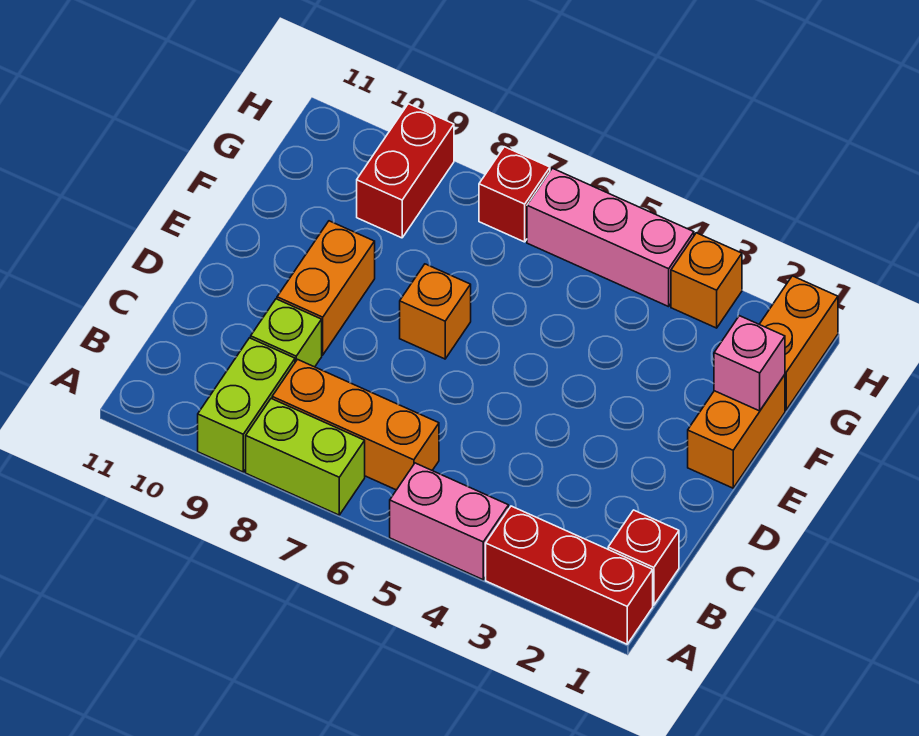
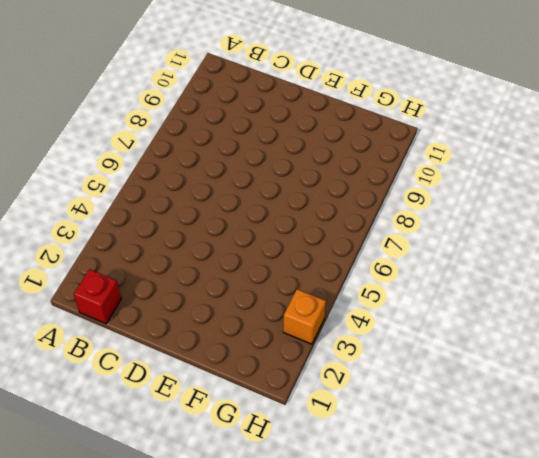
none -> red 1x3 brick [486,506,653,644]
none -> pink 1x2 brick [390,463,509,580]
none -> lime 1x2 brick [246,399,365,515]

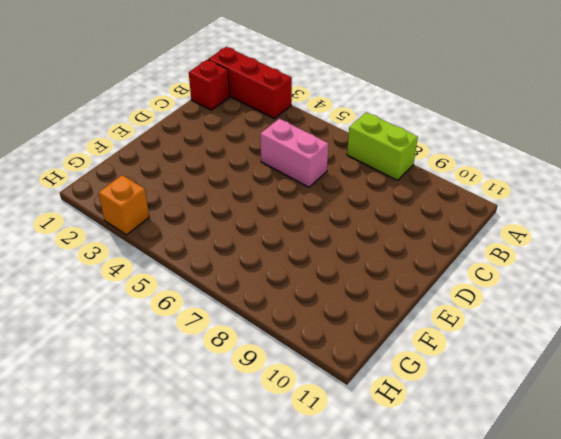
pink 1x2 brick [260,119,328,187] -> pink 1x2 brick moved to [390,463,509,580]
none -> lime 1x2 brick [198,338,295,472]
none -> orange 1x3 brick [272,359,439,490]
none -> lime 1x1 brick [251,299,322,367]

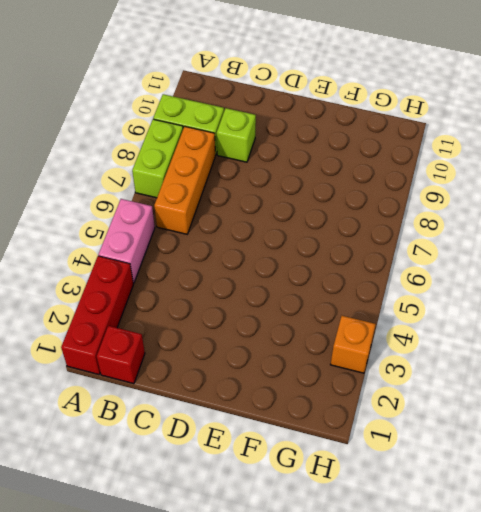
none -> orange 1x2 brick [277,221,375,355]
none -> orange 1x2 brick [688,375,785,488]
none -> orange 1x1 brick [400,264,471,359]

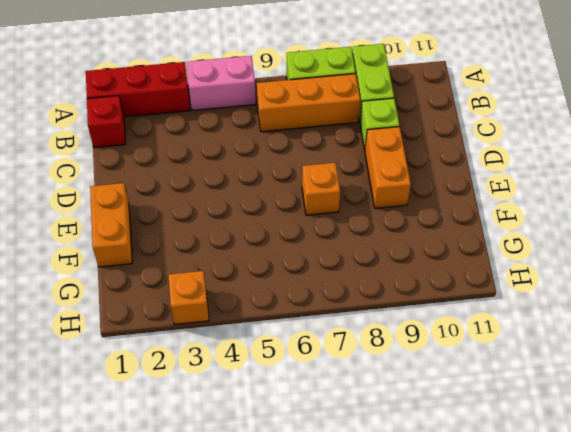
none -> orange 1x2 brick [759,276,838,410]
none -> red 1x2 brick [357,104,454,238]
none -> pink 1x3 brick [527,168,694,307]

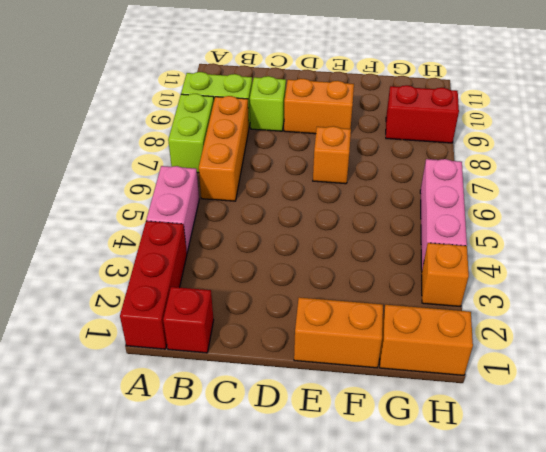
none -> red 1x1 brick [479,147,550,242]
none -> pink 1x1 brick [714,316,785,411]

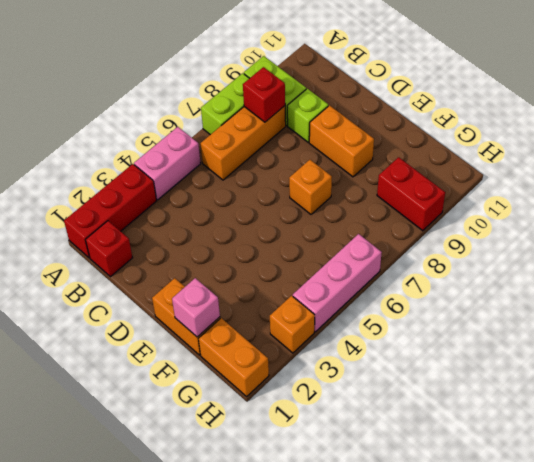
red 1x1 brick [243,67,285,122] -> red 1x1 brick moved to [479,147,550,242]

